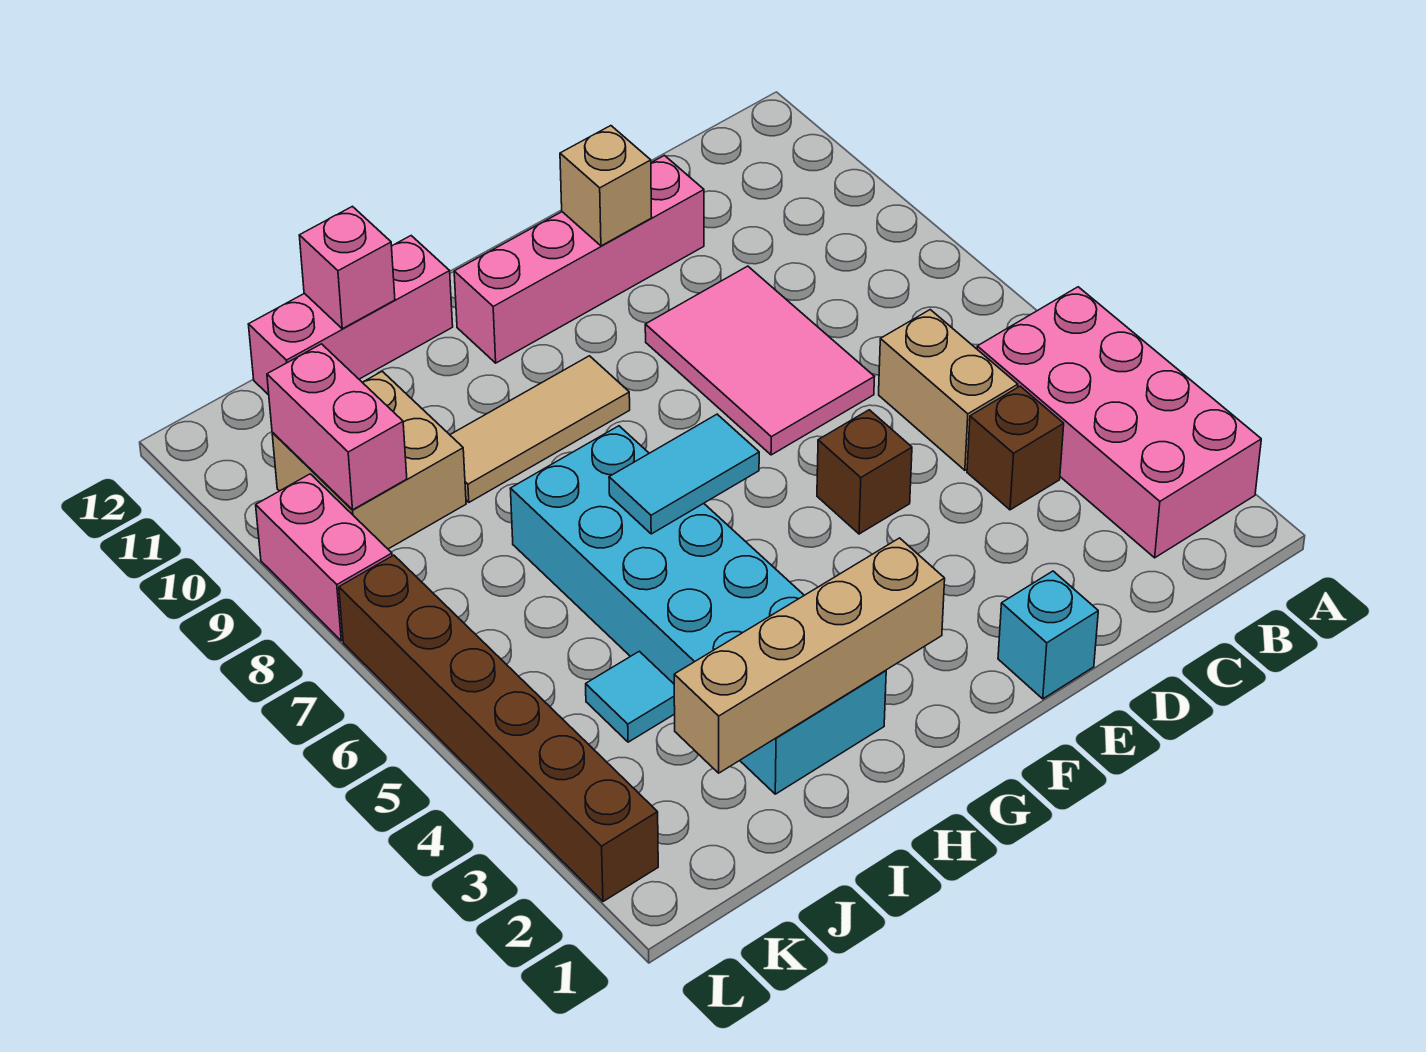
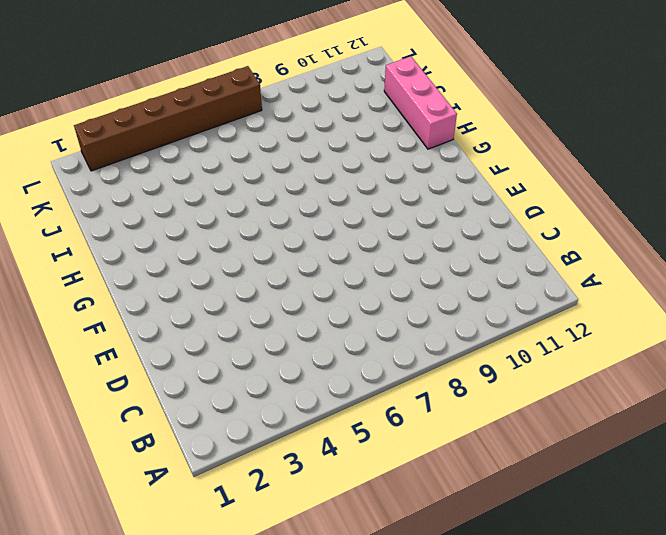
none -> pink 2x4 brick [977,287,1261,558]
none -> brown 1x1 brick [967,386,1064,510]
none -> tan 1x2 brick [879,310,1018,470]

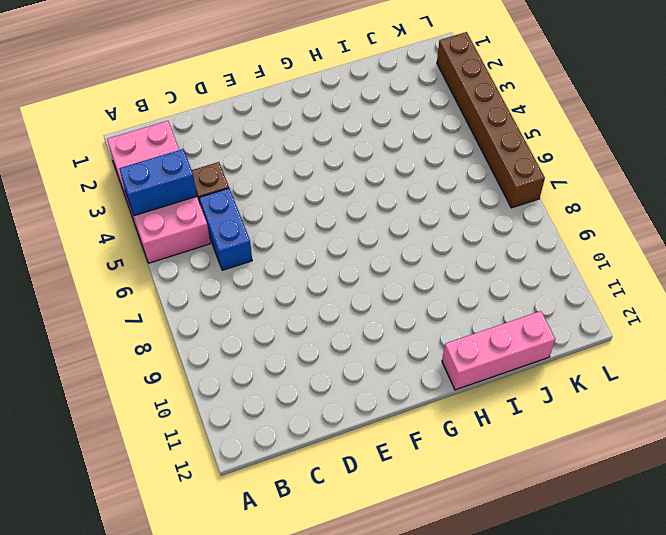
blue 1x2 brick [119,149,197,216] -> none
blue 1x2 brick [199,188,252,270] -> tan 1x2 brick [879,310,1018,470]
none -> pink 2x3 tile [645,266,874,455]
none -> pink 1x4 brick [454,155,704,363]
none -> cyan 1x1 brick [998,571,1098,699]

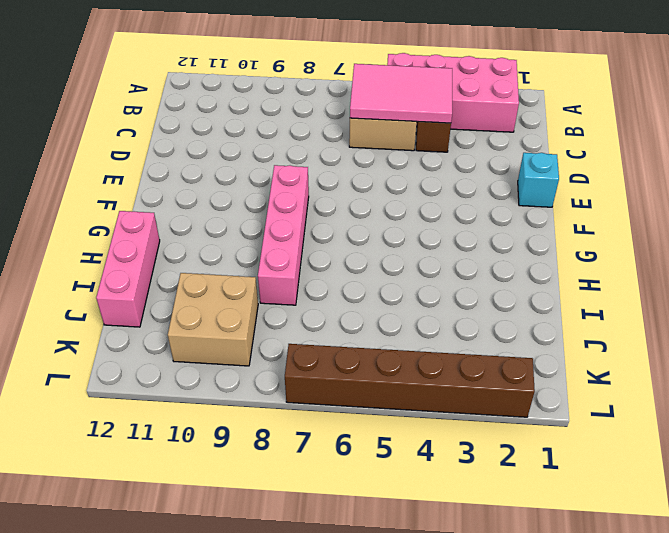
pink 2x3 tile [350,64,452,123] -> pink 2x3 tile moved to [645,266,874,455]
pink 1x4 brick [258,165,309,305] -> pink 1x4 brick moved to [454,155,704,363]
none -> brown 1x1 brick [817,410,912,534]
none -> tan 1x3 tile [450,356,630,502]
none -> cyan 2x6 brick [510,426,886,794]

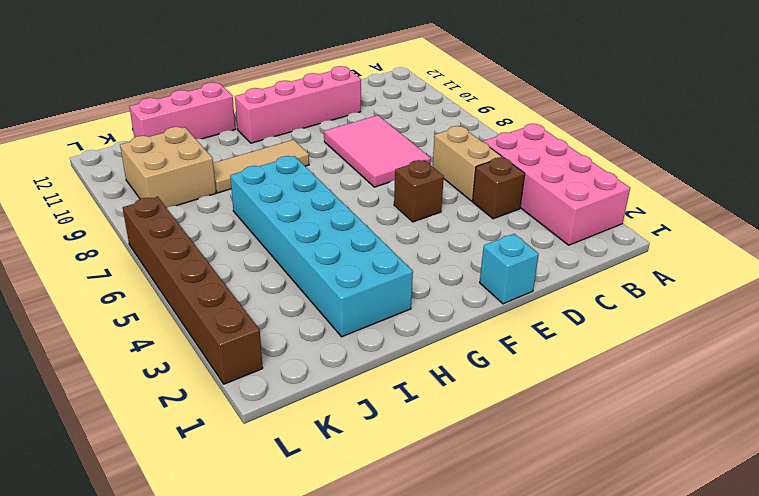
none -> cyan 1x1 tile [586,651,675,742]
none -> pink 1x2 brick [256,474,392,641]
none -> tan 1x1 brick [560,126,652,246]

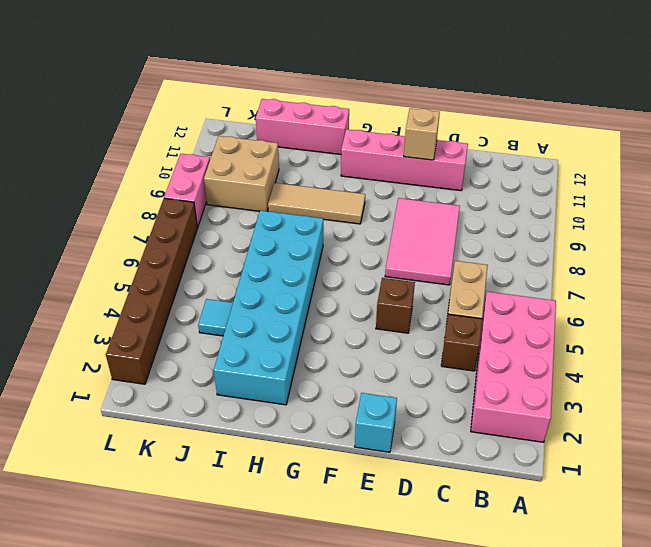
none -> tan 1x4 brick [674,538,945,773]
none -> cyan 1x2 tile [609,414,759,534]
none -> pink 1x1 brick [299,206,395,329]

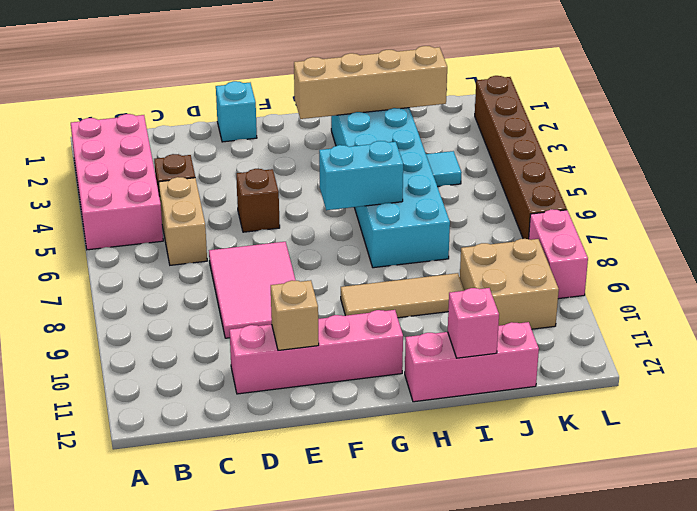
cyan 1x2 brick [319,141,403,210] -> cyan 1x2 tile [609,414,759,534]
none -> pink 1x2 brick [267,344,407,510]

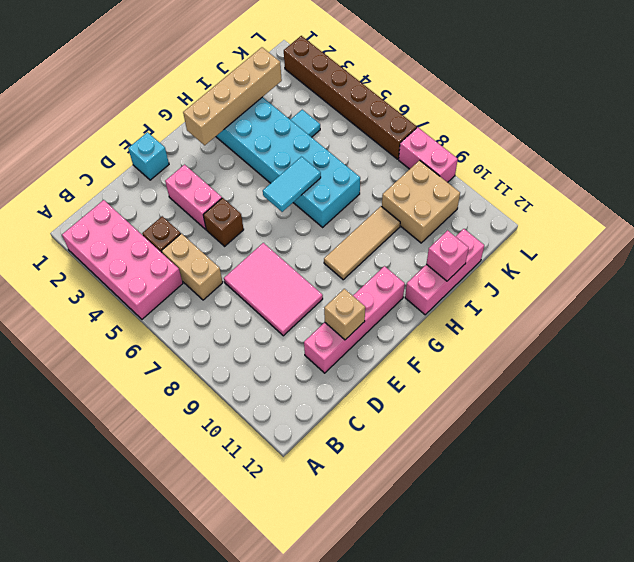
pink 1x2 brick [165,165,222,229] -> pink 1x2 brick moved to [267,344,407,510]

